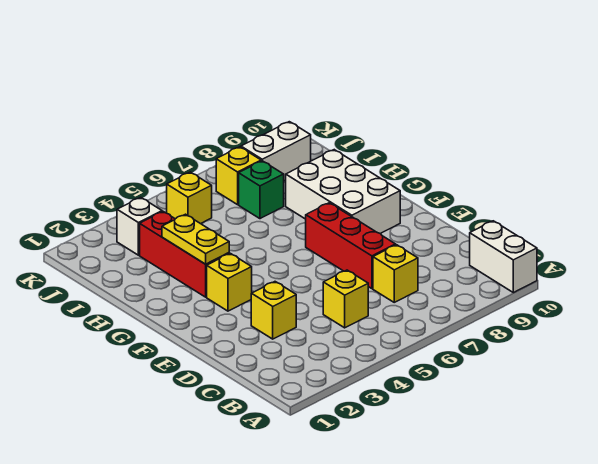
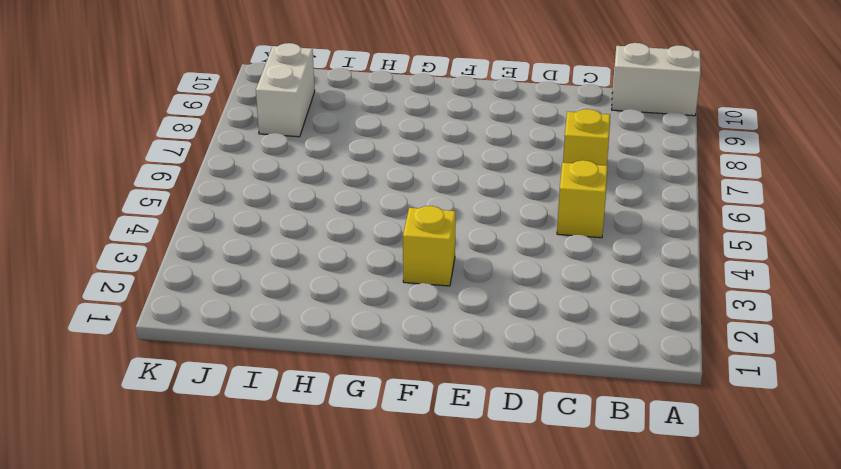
none -> yellow 1x1 brick [251,282,296,339]
none -> red 1x3 brick [306,203,395,289]
none -> white 2x3 brick [286,150,400,234]

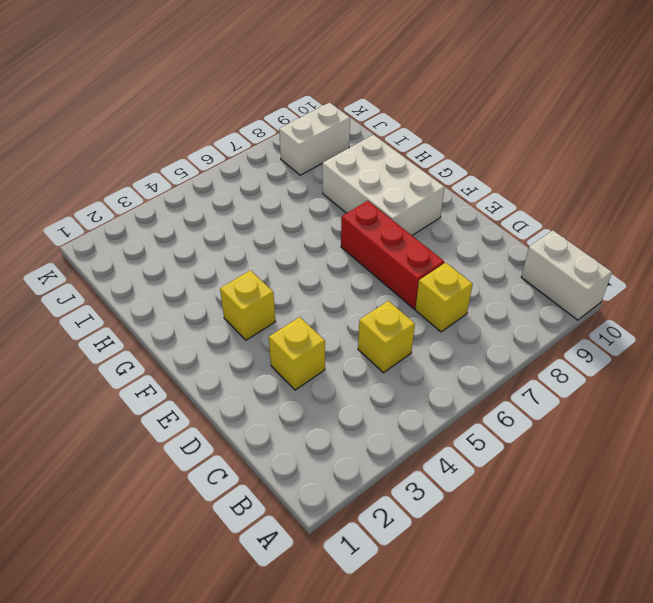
none -> red 1x3 brick [140,212,229,297]
none -> green 1x1 brick [239,161,284,219]
none -> white 1x1 brick [117,197,162,255]

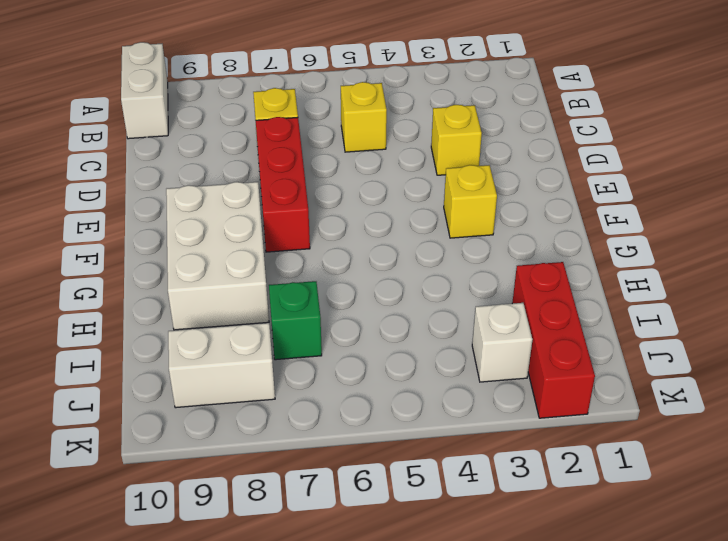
red 1x3 brick [512,262,595,418] -> red 1x3 brick moved to [140,212,229,297]
none -> yellow 1x1 brick [167,172,212,224]
none -> yellow 1x1 brick [216,147,261,205]
none -> yellow 1x2 plate [162,214,229,264]

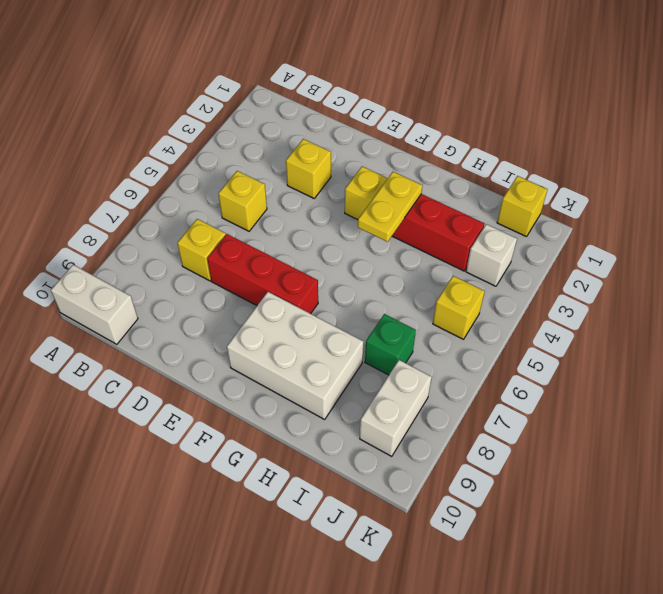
yellow 1x2 plate [358,172,422,242] -> yellow 1x2 plate turned to [162,214,229,264]
yellow 1x1 brick [497,176,548,237] -> yellow 1x1 brick moved to [216,147,261,205]

